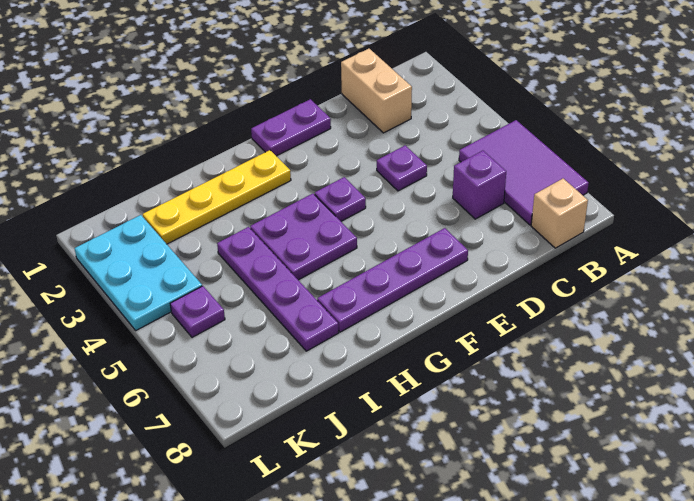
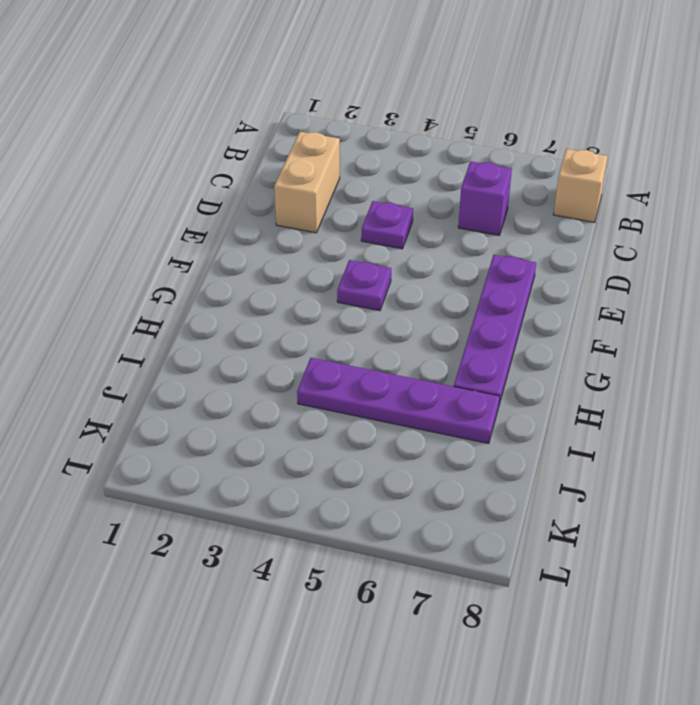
tan 1x2 brick [274,132,340,233] -> tan 1x2 brick turned to [341,49,412,133]
none -> purple 2x3 tile [459,120,589,225]
none -> purple 1x2 plate [251,99,331,156]
none -> yellow 1x4 plate [143,150,291,244]

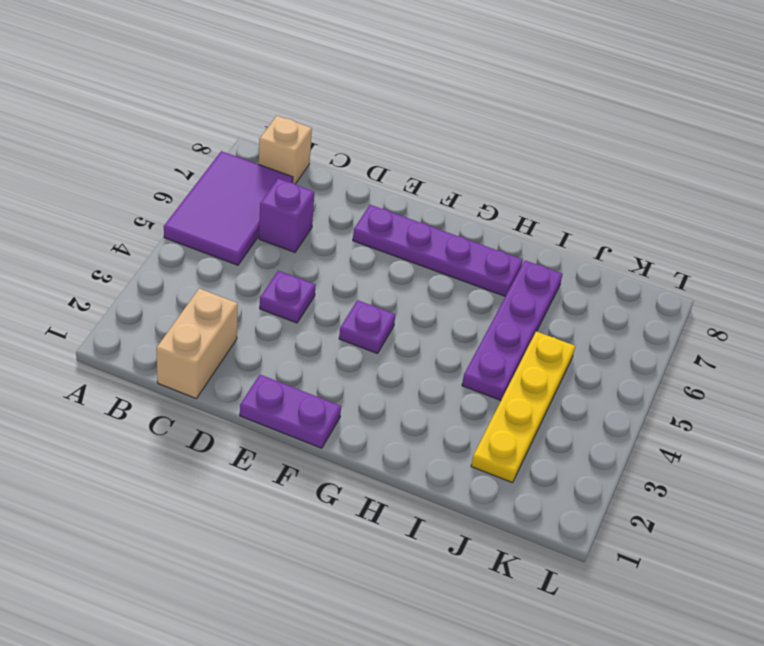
yellow 1x4 plate [471,331,575,483] -> yellow 1x4 plate turned to [143,150,291,244]
none -> purple 2x2 plate [250,194,357,280]
none -> cyan 2x3 plate [75,215,202,330]
none -> purple 1x1 plate [170,286,225,337]

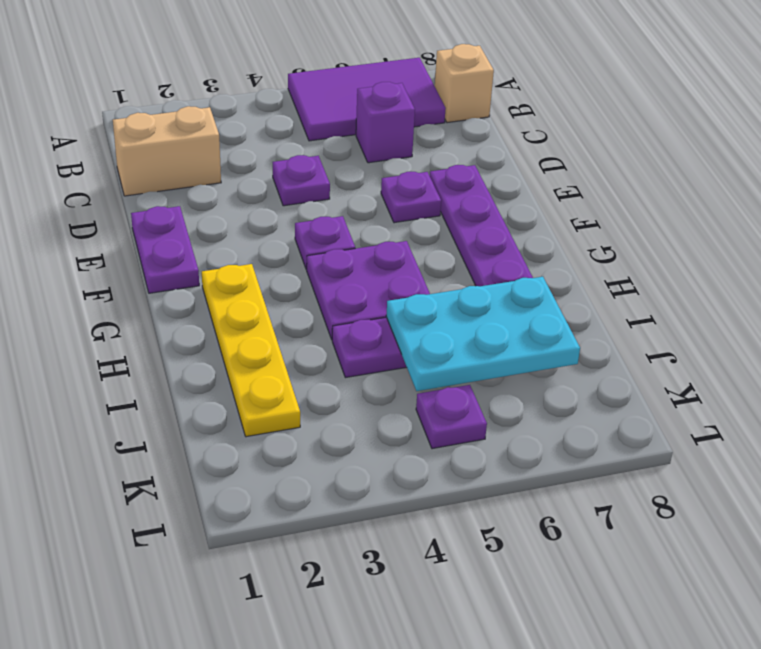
purple 1x1 plate [381,172,441,223] -> none
cyan 2x3 plate [386,277,580,391] -> cyan 2x3 plate moved to [75,215,202,330]

